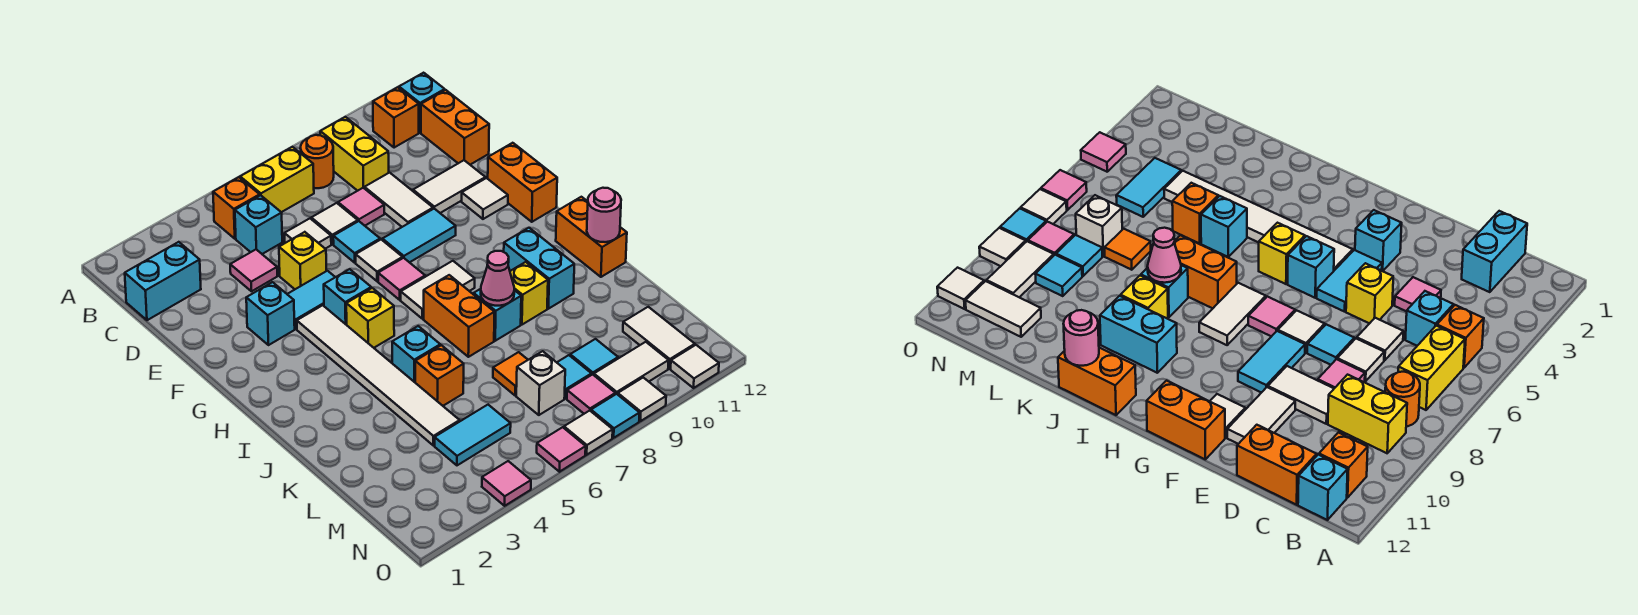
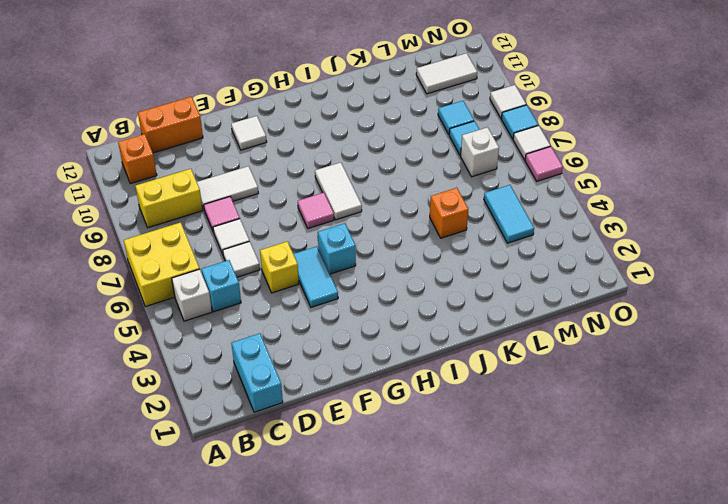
yellow 2x2 brick [124,222,199,307] -> yellow 1x2 brick [240,147,314,212]
white 1x1 brick [172,269,212,321] -> orange 1x1 brick [213,177,260,239]
none -> orange 1x1 round brick [300,135,334,188]
none -> cyan 1x1 brick [399,73,445,133]
none -> pink 1x1 tile [230,250,277,291]
none -> cyan 1x1 tile [333,221,380,263]

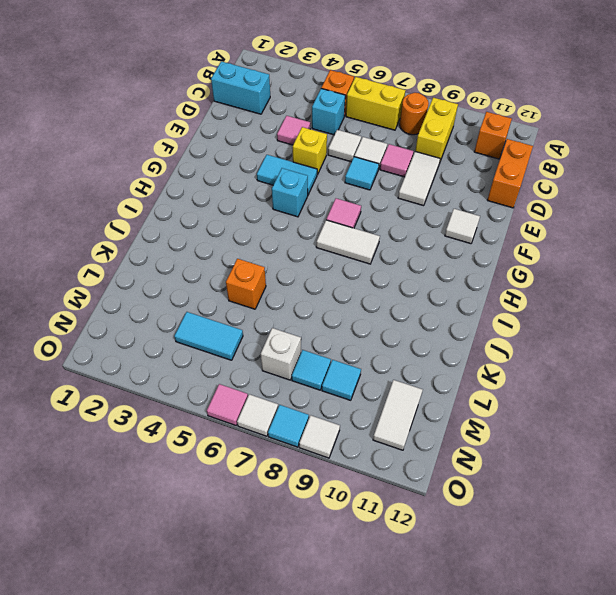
none -> cyan 1x1 brick [399,73,445,133]
none -> white 1x2 tile [413,160,485,213]
none -> cyan 1x1 brick [246,282,295,345]
none -> white 1x1 tile [356,240,403,281]

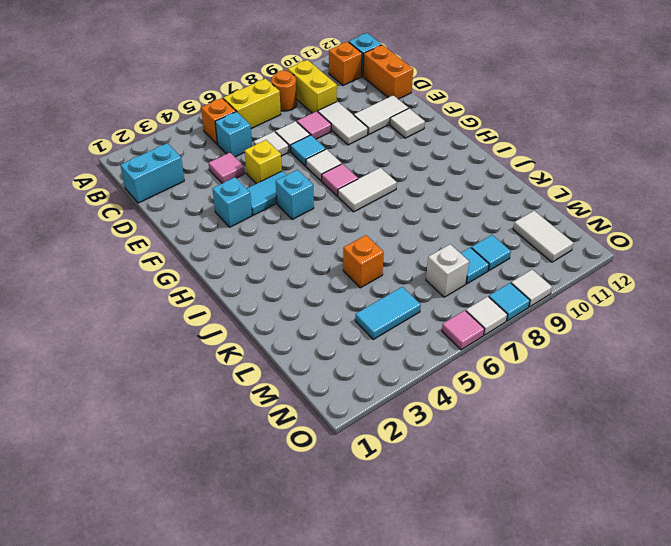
none -> cyan 1x2 tile [382,209,456,263]
none -> orange 1x2 brick [488,143,557,222]
none -> white 1x6 tile [297,305,460,446]
none -> yellow 1x1 brick [346,288,394,348]

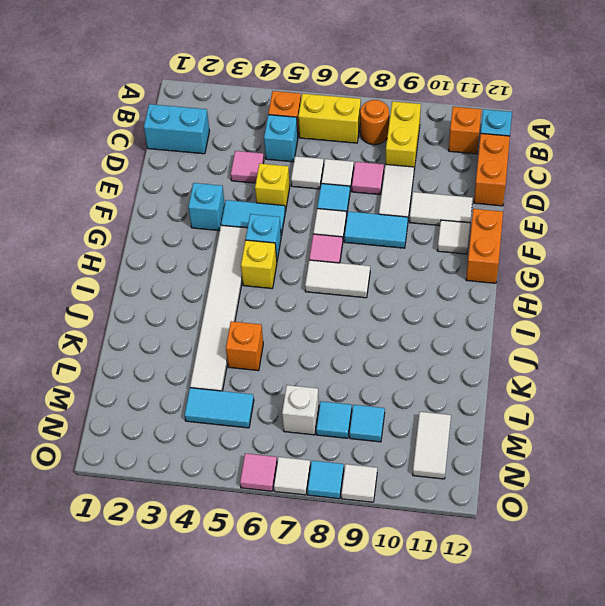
none -> orange 1x2 brick [424,275,494,357]
none -> cyan 1x2 brick [504,228,574,309]
none -> orange 1x2 brick [556,197,627,277]
none -> cyan 1x1 brick [392,326,440,382]

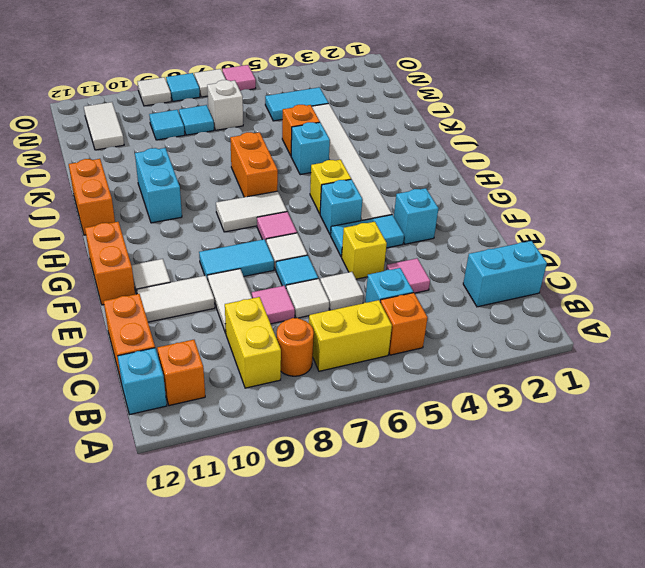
none -> cyan 1x1 brick [474,289,521,341]
none -> yellow 1x1 brick [510,262,548,325]
none -> orange 1x1 tile [493,352,528,395]
none -> pink 1x1 tile [567,374,615,414]

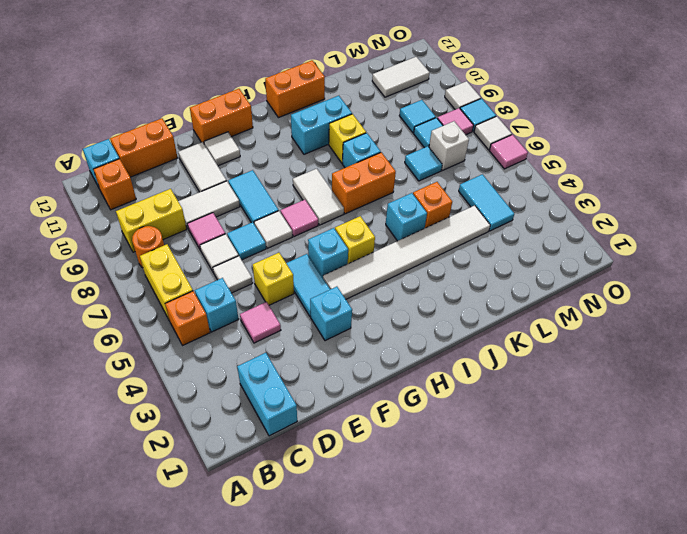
cyan 1x1 tile [405,146,442,181] -> orange 1x1 tile [493,352,528,395]
none -> white 1x2 tile [594,342,669,395]
none -> pink 1x1 tile [482,461,531,506]
none -> white 1x1 tile [671,345,719,388]
none -> pink 1x1 cone [481,251,514,306]

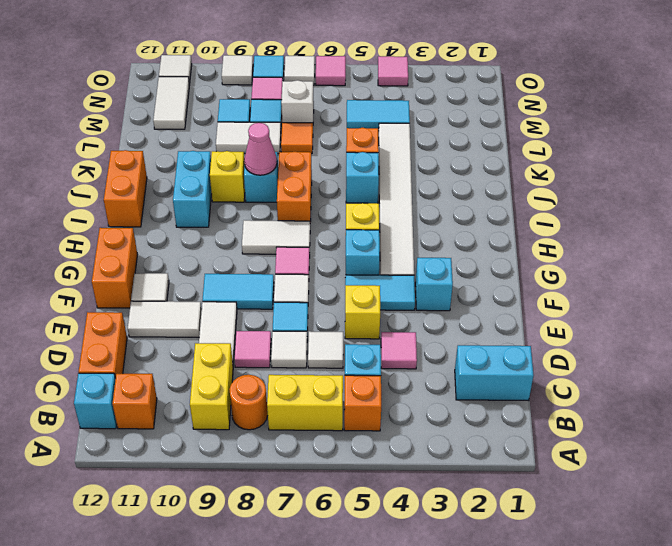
white 1x2 tile [216,122,281,154] -> white 1x2 tile moved to [594,342,669,395]
none -> pink 1x1 round brick [587,188,621,242]

